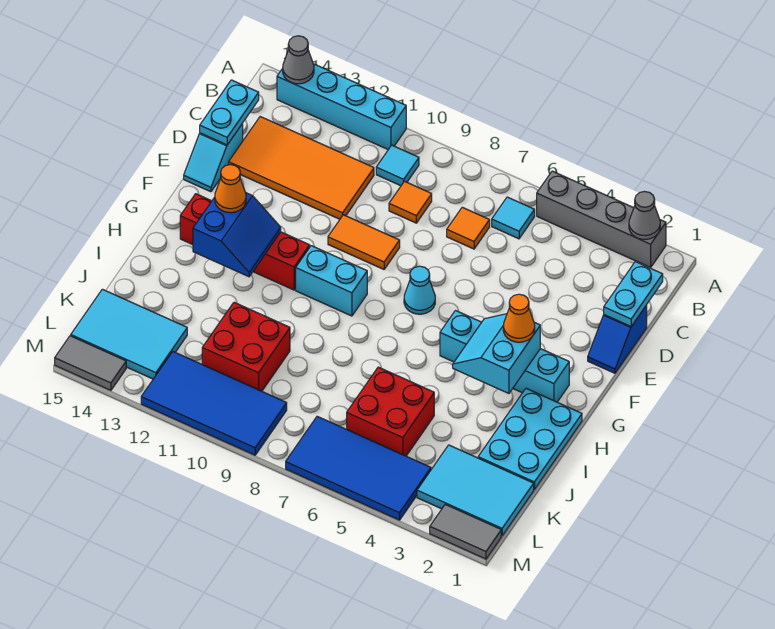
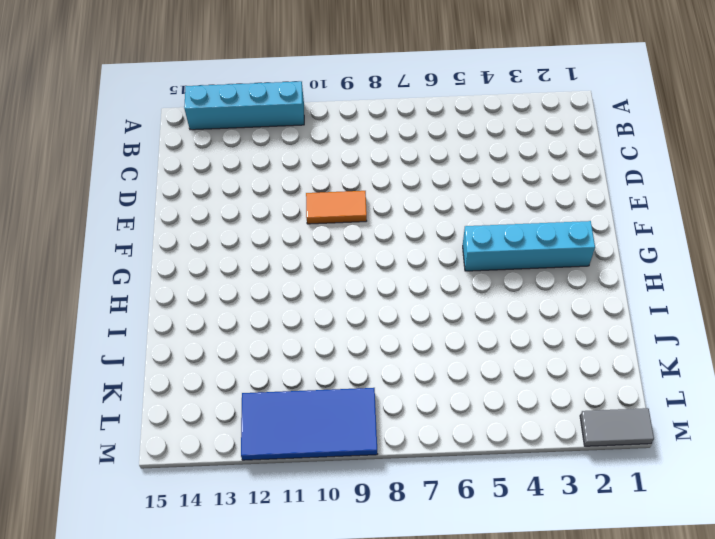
none -> grey 1x4 brick [537,171,666,267]
none -> cyan 1x1 tile [492,197,535,239]
none -> cyan 1x1 tile [376,145,419,186]
none -> orange 1x1 tile [447,207,490,249]

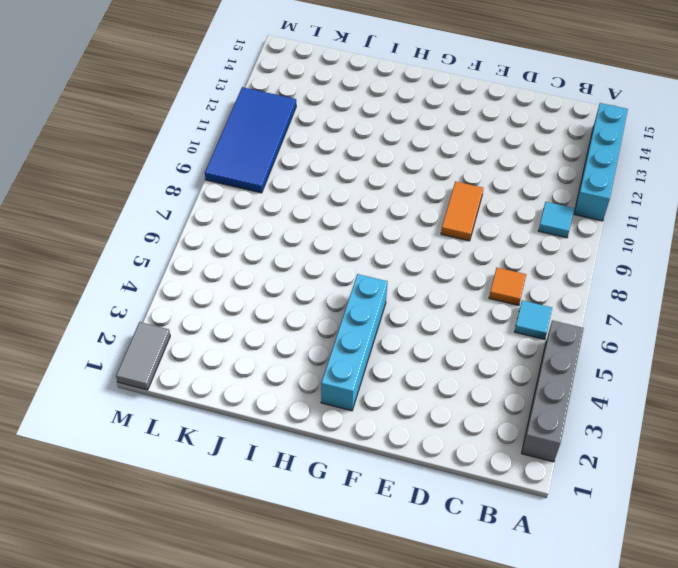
none -> orange 1x1 tile [389,181,432,223]
none -> orange 2x4 tile [229,117,374,219]
none -> blue 1x2 slope [588,305,647,373]
none -> cyan 1x2 slope [184,124,243,192]

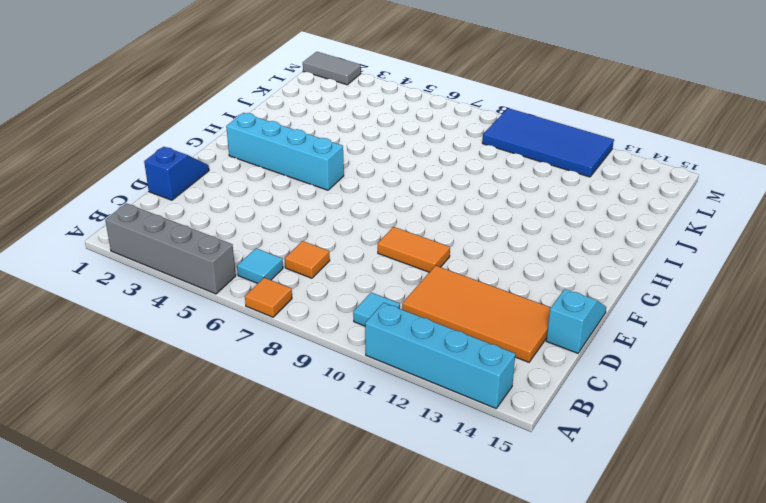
orange 1x1 tile [245,278,292,317] -> orange 1x1 tile moved to [389,181,432,223]
none -> cyan 1x1 cone [404,266,435,314]
none -> cyan 1x2 brick [296,246,367,316]
none -> red 1x4 brick [180,194,310,290]
none -> cyan 2x3 plate [478,388,582,490]

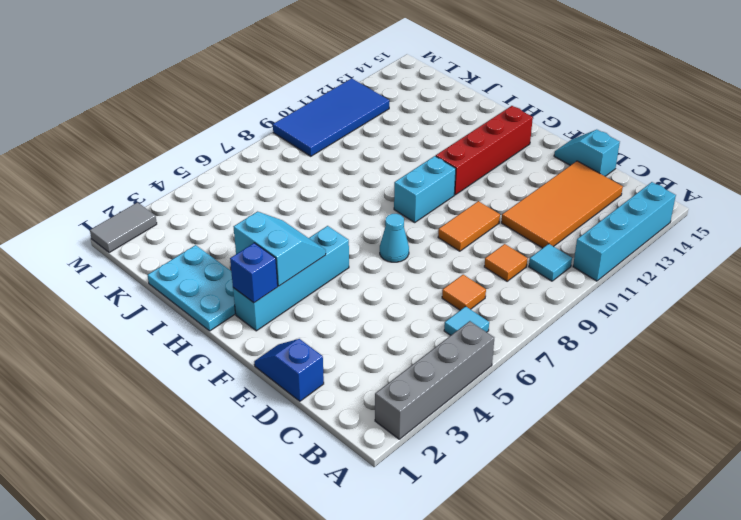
blue 1x1 brick [230,243,278,303] -> none
none -> red 2x2 brick [347,367,434,456]
none -> red 2x2 brick [202,302,290,391]
none -> cyan 2x3 tile [417,445,534,536]
none -> cyan 2x3 tile [71,289,187,379]

